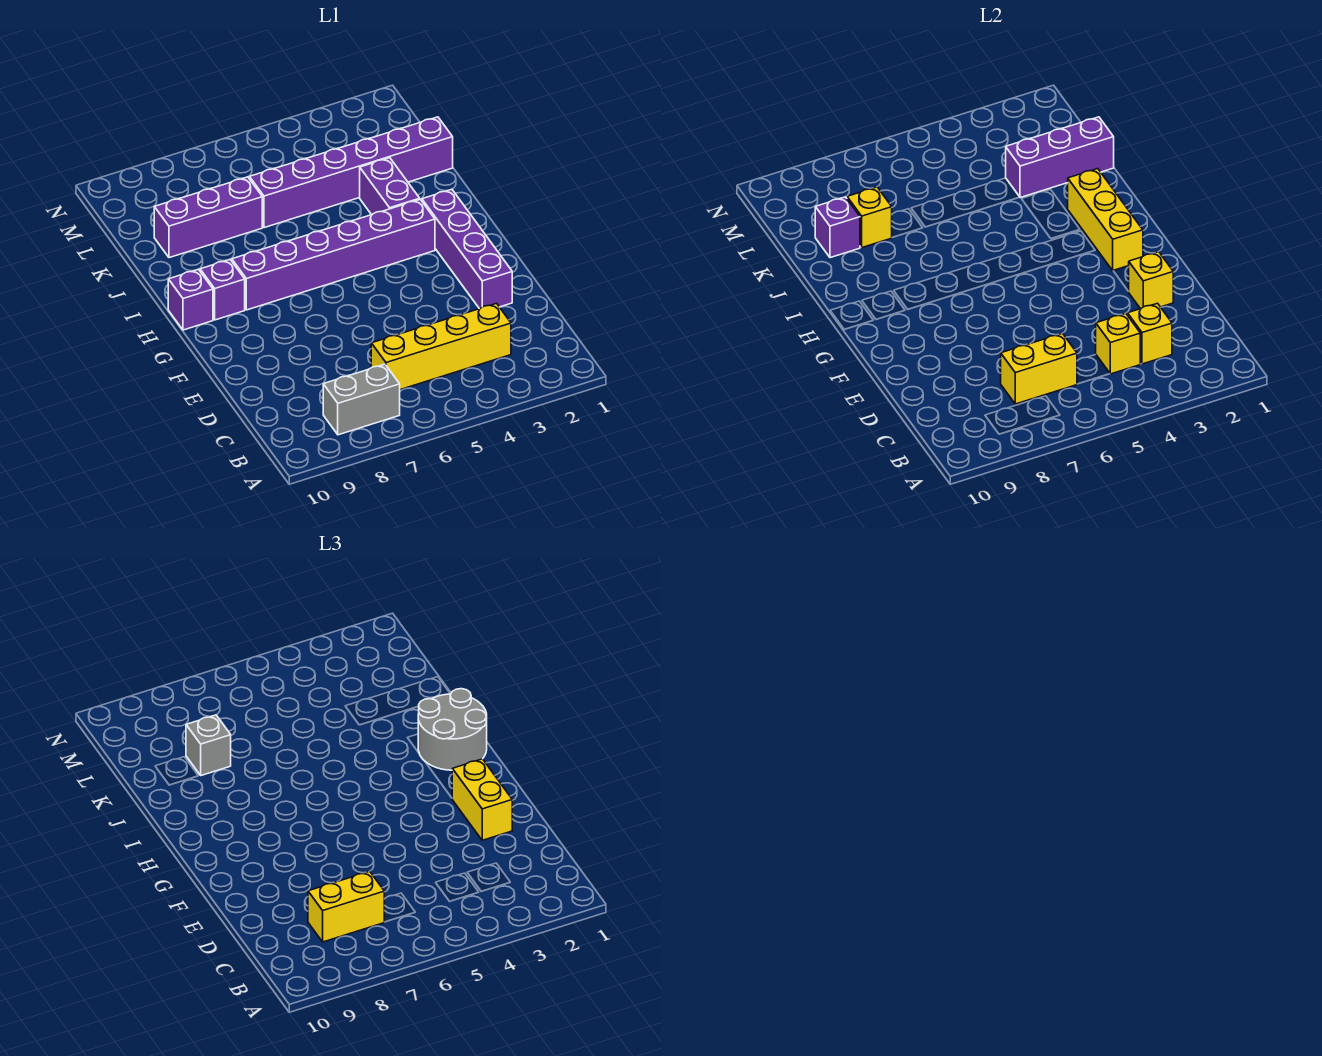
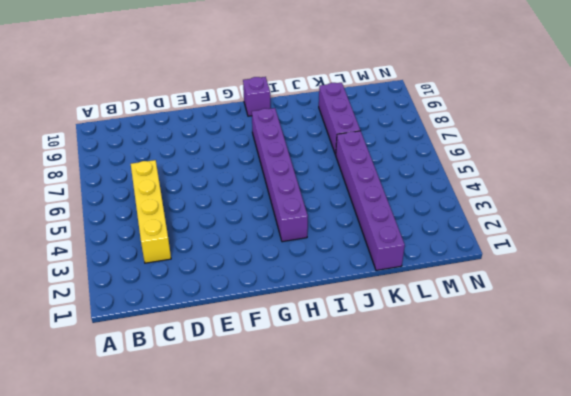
none -> grey 1x2 brick [323,364,400,435]
none -> purple 1x4 brick [422,189,512,309]
none -> purple 1x1 brick [200,259,245,320]

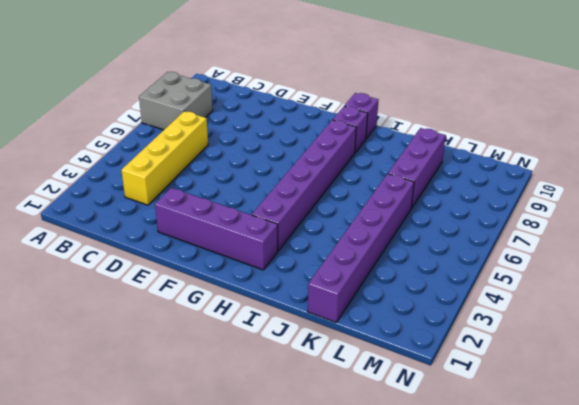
grey 2x2 brick [139,72,213,130] -> grey 1x2 brick [323,364,400,435]
none -> purple 1x2 brick [360,158,420,215]
none -> yellow 1x1 brick [1127,303,1172,364]
none -> yellow 1x1 brick [1096,313,1140,374]

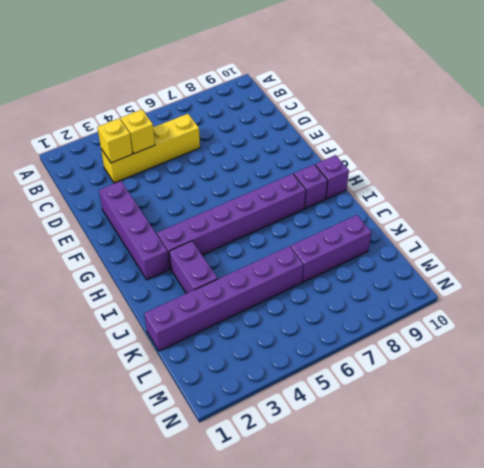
none -> grey 1x2 brick [323,364,400,435]
none -> yellow 1x2 brick [1001,333,1077,404]
none -> yellow 1x1 brick [1128,252,1173,309]

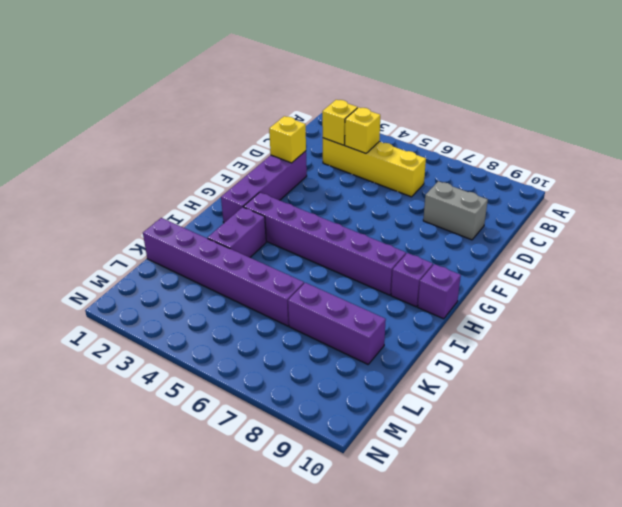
grey 1x2 brick [423,181,488,240] -> grey 1x2 brick moved to [323,364,400,435]
none -> yellow 1x2 brick [1001,333,1077,404]
none -> yellow 1x3 brick [1068,169,1143,271]
none -> purple 1x3 brick [1006,117,1114,198]

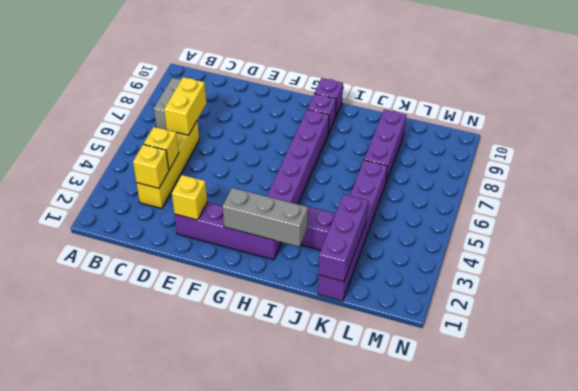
grey 1x3 brick [223,188,308,247] -> yellow 1x3 brick [1068,169,1143,271]
none -> yellow 1x1 brick [847,187,892,247]
none -> purple 1x1 brick [815,197,860,258]
none -> yellow 1x2 brick [308,871,384,942]

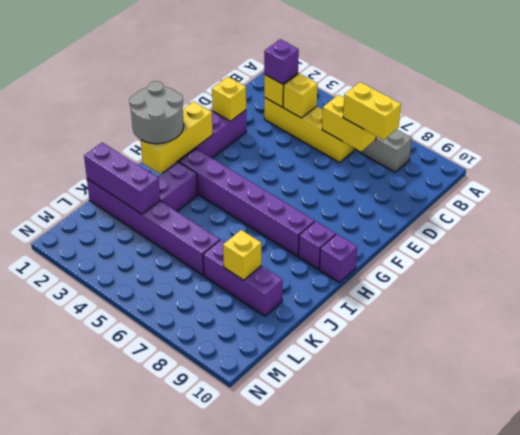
purple 1x1 brick [264,39,299,84] -> purple 1x1 brick moved to [815,197,860,258]
none -> yellow 1x2 brick [452,759,512,840]
none -> grey 1x1 brick [186,715,231,775]

